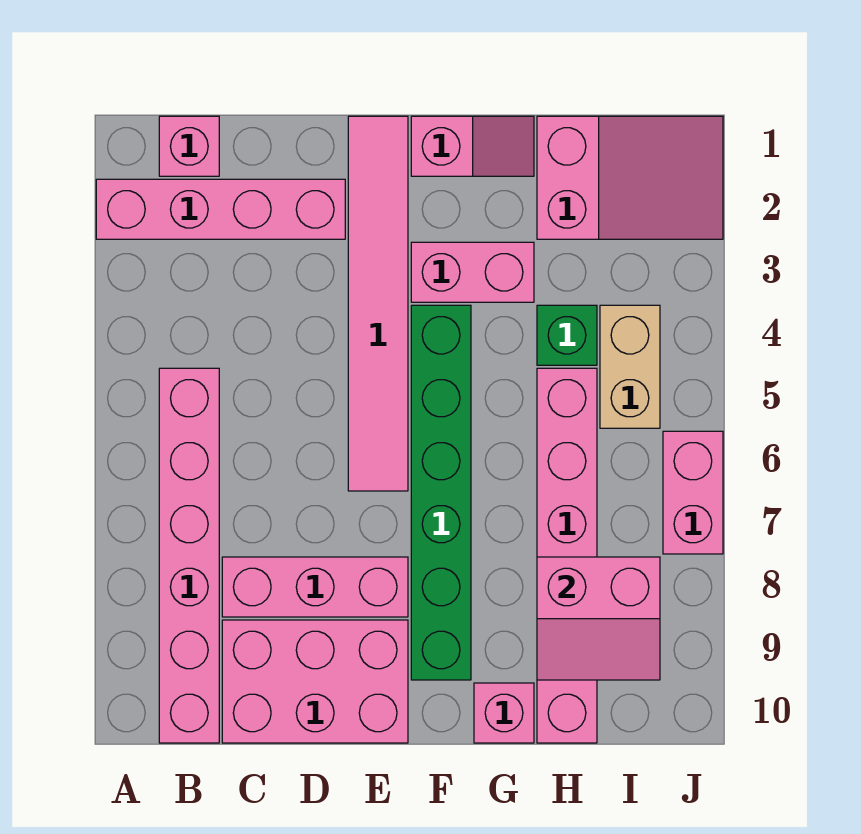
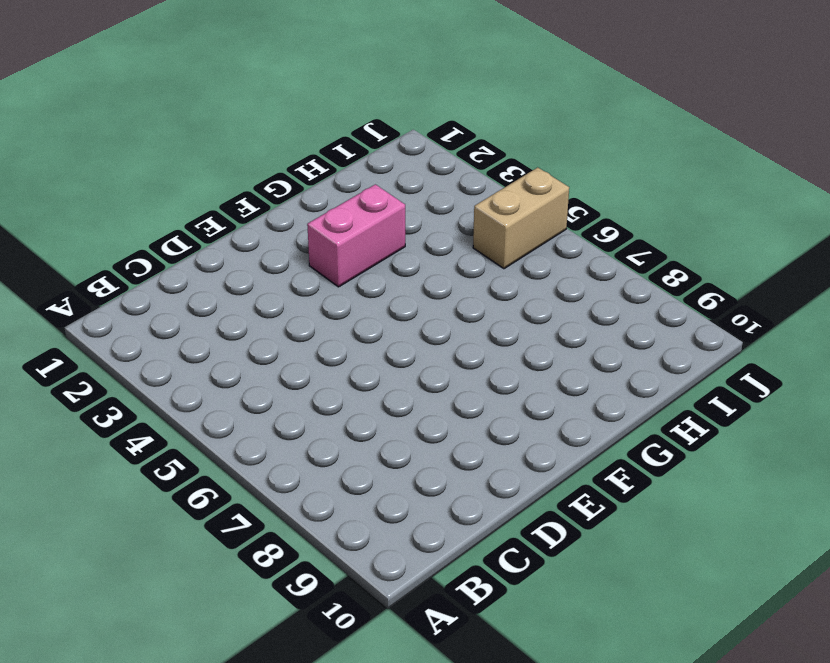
tan 1x2 brick [473,167,569,269] -> tan 1x2 brick turned to [600,305,660,428]
none -> pink 1x4 brick [96,179,345,239]
none -> pink 1x1 brick [159,116,219,176]
none -> pink 1x6 brick [159,368,219,743]

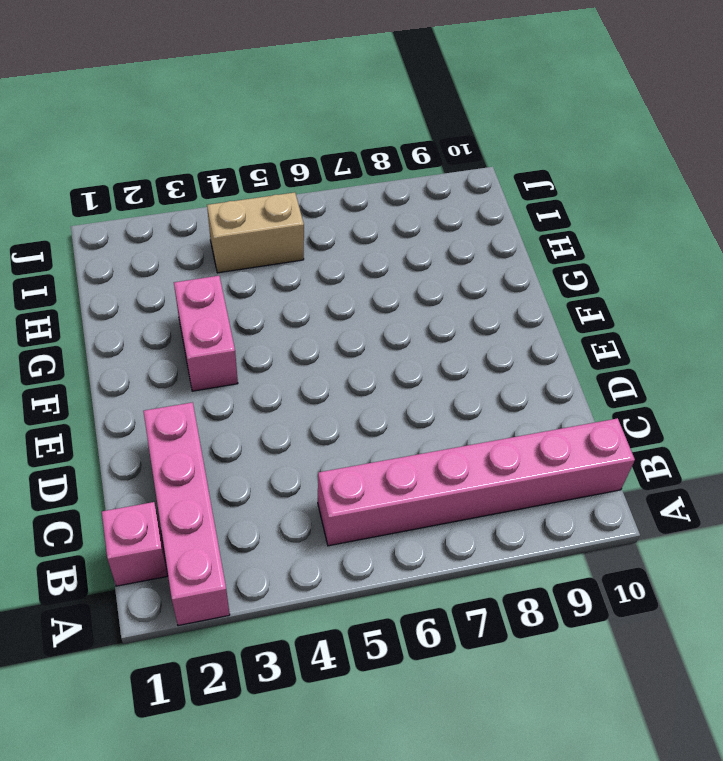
none -> pink 1x3 brick [222,557,408,617]
none -> pink 2x3 brick [222,620,408,743]
none -> pink 1x6 tile [348,116,408,491]

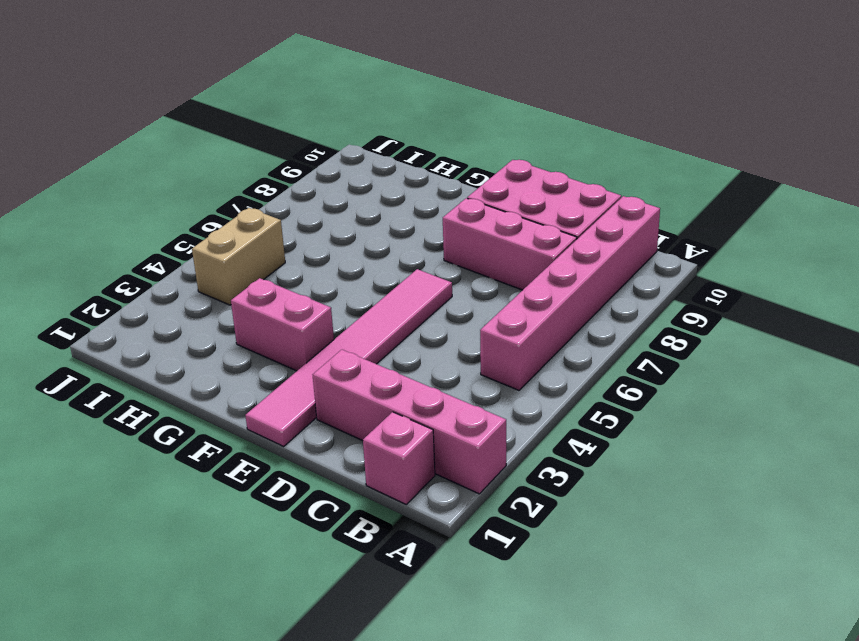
none -> pink 1x2 slope [411,116,534,176]
none -> green 1x6 brick [411,305,471,680]
none -> pink 1x1 brick [474,683,534,743]

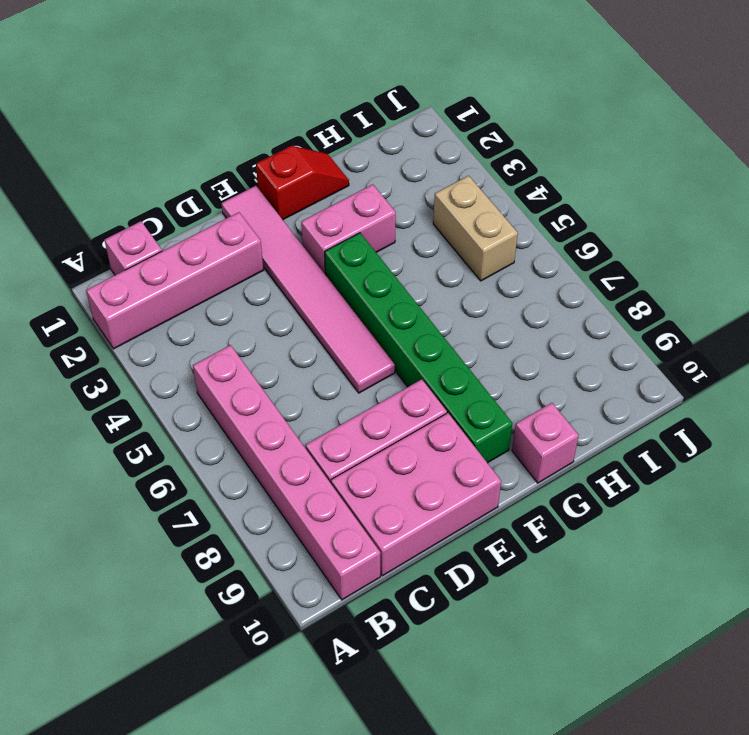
red 1x2 slope [256,146,349,220] -> pink 1x2 slope [411,116,534,176]
none -> pink 2x3 slope [537,116,723,239]
none -> green 1x1 brick [537,305,597,365]
none -> pink 1x6 brick [537,368,597,743]

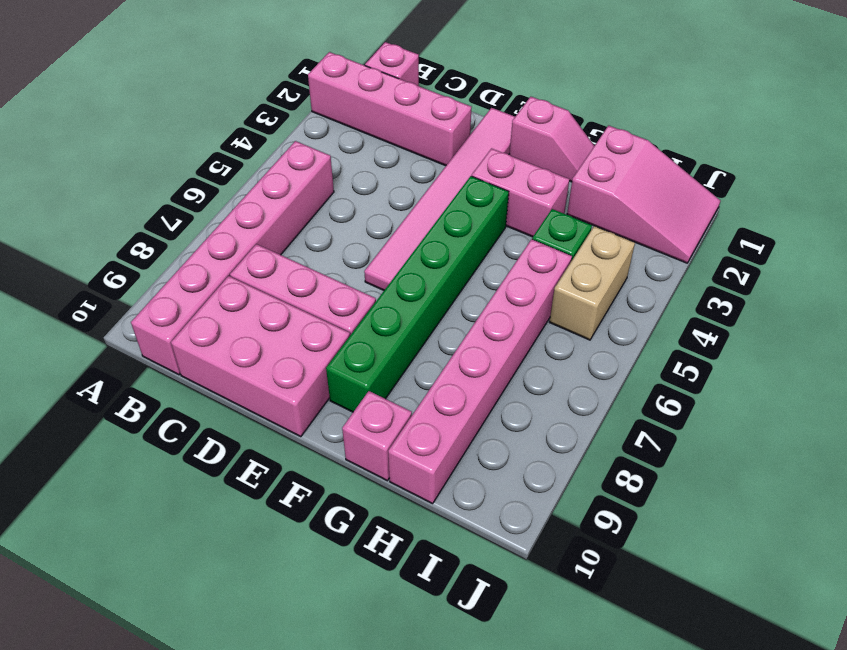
none -> pink 1x2 brick [663,431,723,554]
none -> pink 2x2 slope [537,557,660,680]

